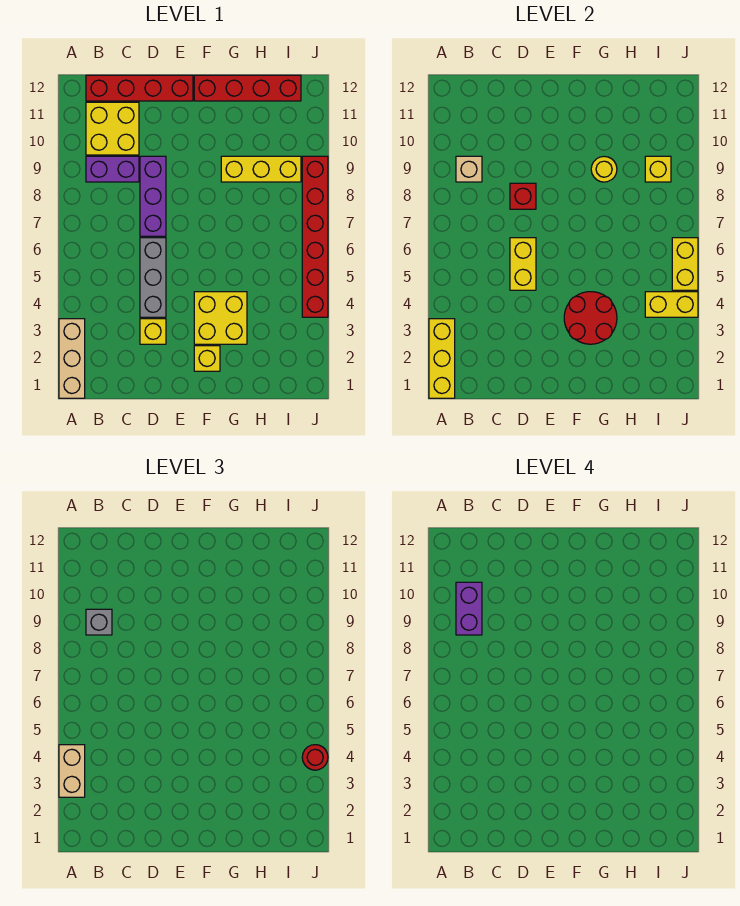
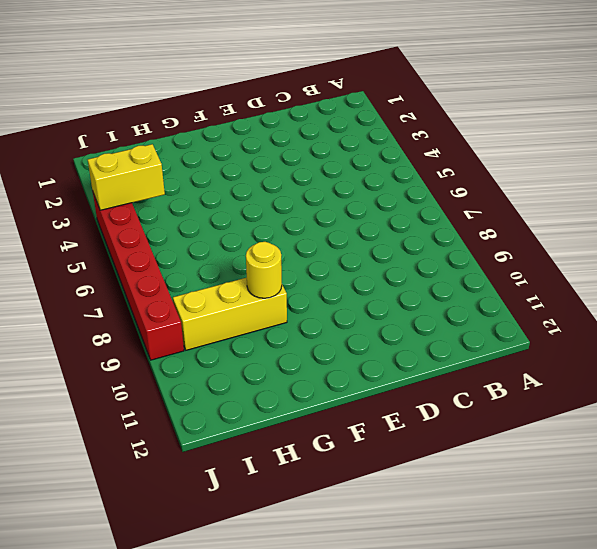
none -> tan 1x3 brick [59,319,85,398]
none -> purple 1x2 brick [86,156,139,182]
none -> yellow 2x2 brick [86,102,139,155]

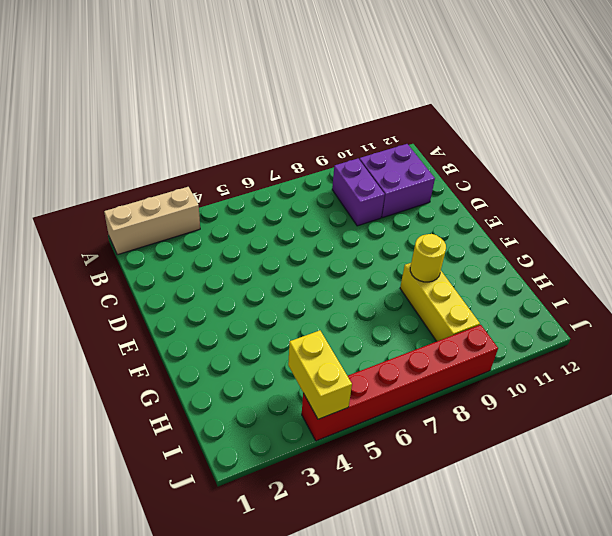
purple 2x2 brick [359,144,435,218] -> yellow 2x2 brick [86,102,139,155]
none -> red 1x4 brick [86,75,193,101]
none -> yellow 1x1 brick [140,319,166,344]
none -> grey 1x3 brick [140,238,166,317]

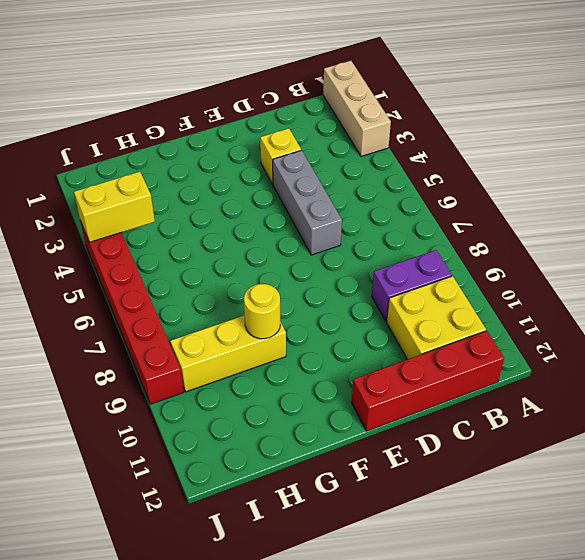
none -> purple 1x3 brick [140,156,166,236]
none -> yellow 1x1 brick [194,346,220,371]
none -> yellow 2x2 brick [194,292,247,344]

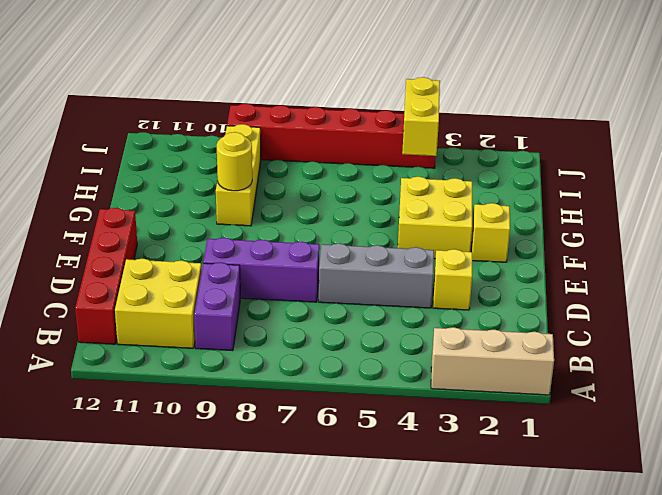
none -> red 1x4 brick [194,75,301,101]
none -> yellow 1x3 brick [429,319,455,398]
none -> tan 1x1 brick [456,156,482,182]

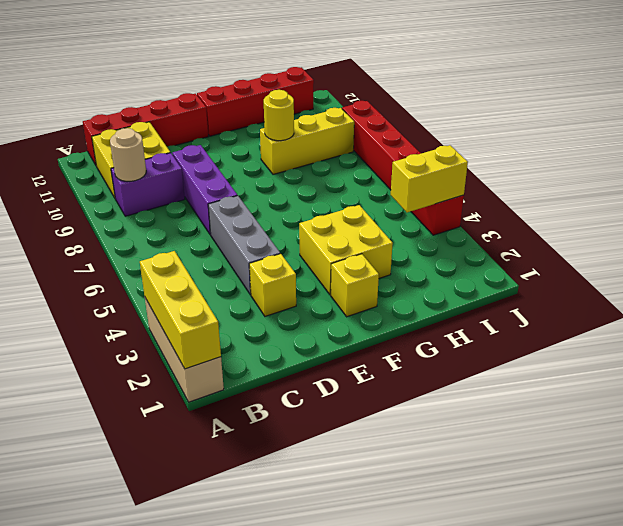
tan 1x1 round brick [110,128,146,181] -> tan 1x1 brick [456,156,482,182]
none -> yellow 1x2 brick [510,238,536,290]
none -> red 1x1 brick [510,183,536,209]
none -> red 2x2 round brick [564,292,617,344]

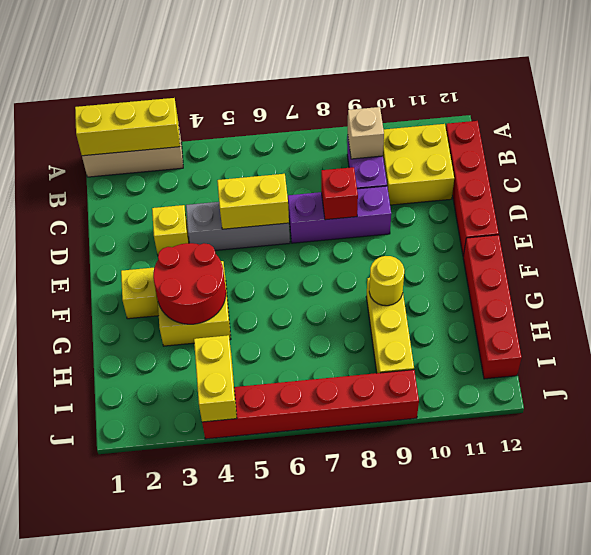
none -> yellow 1x1 brick [645,156,671,182]
none -> yellow 1x2 brick [672,238,698,290]
none -> tan 1x2 brick [59,745,85,797]

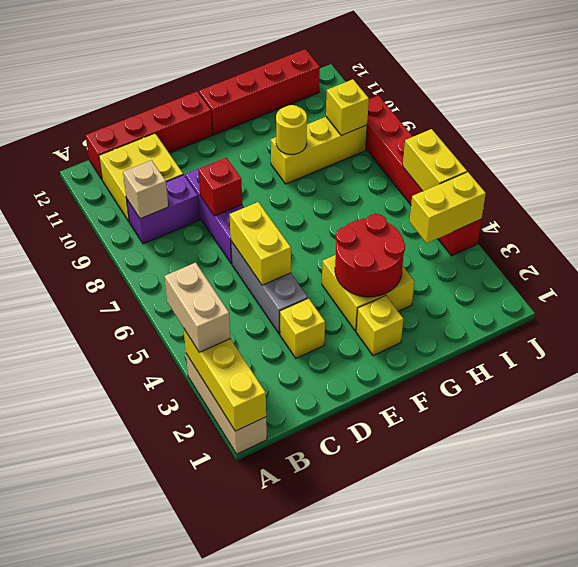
none -> grey 1x1 brick [86,609,112,635]
none -> red 1x1 round brick [302,745,328,770]
none -> purple 1x2 brick [456,582,482,635]

